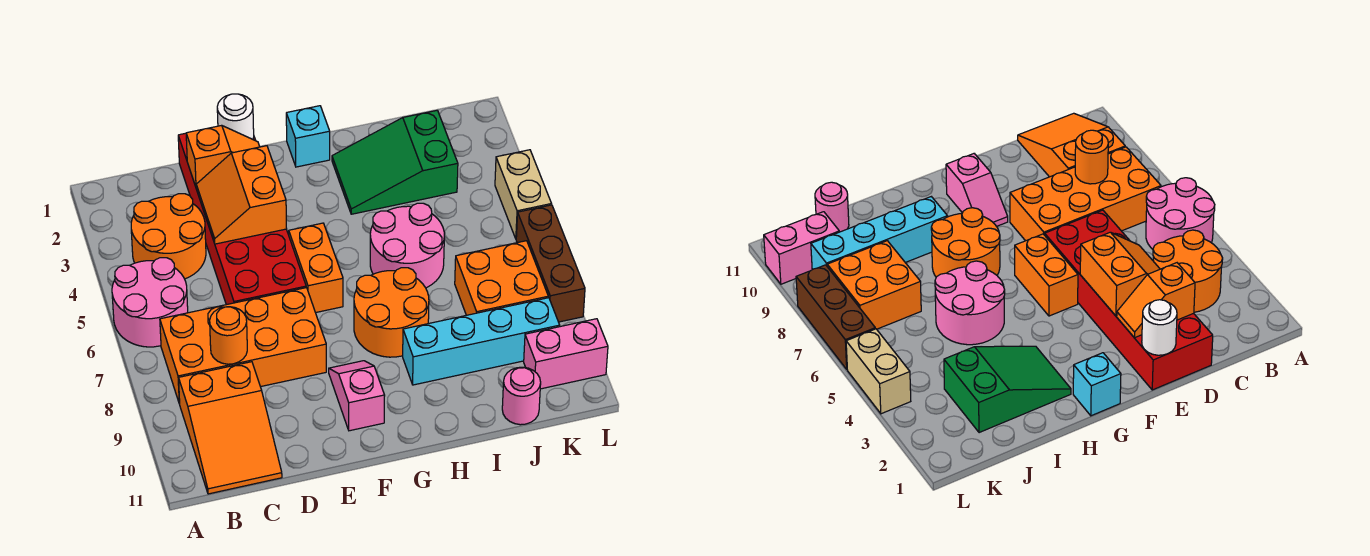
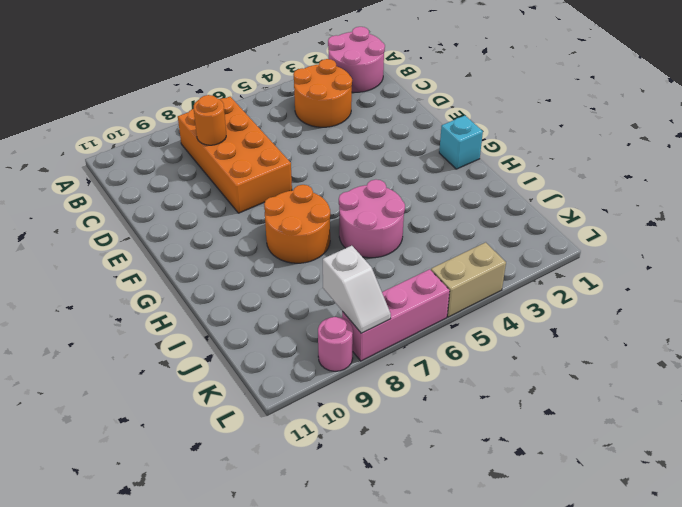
pink 2x2 round brick [328,27,385,92] -> pink 2x2 round brick moved to [112,258,188,347]
white 1x2 slope [323,246,391,333] -> none
pink 1x3 brick [342,269,450,361] -> brown 1x3 brick [516,205,585,322]
pink 1x1 round brick [318,317,353,371] -> pink 1x1 round brick moved to [502,367,541,425]
none -> orange 2x3 slope [179,362,282,494]
none -> red 2x6 brick [178,133,306,305]
none -> orange 1x2 brick [289,223,343,313]

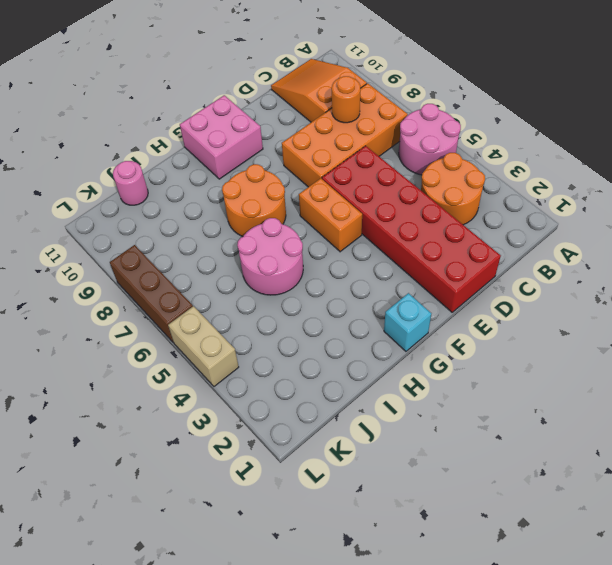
pink 2x2 brick [180,95,263,179] -> pink 1x2 slope [329,361,385,431]
none -> green 2x3 slope [332,110,458,214]
none -> cyan 1x4 brick [403,298,560,385]
none -> orange 2x2 brick [455,241,548,315]

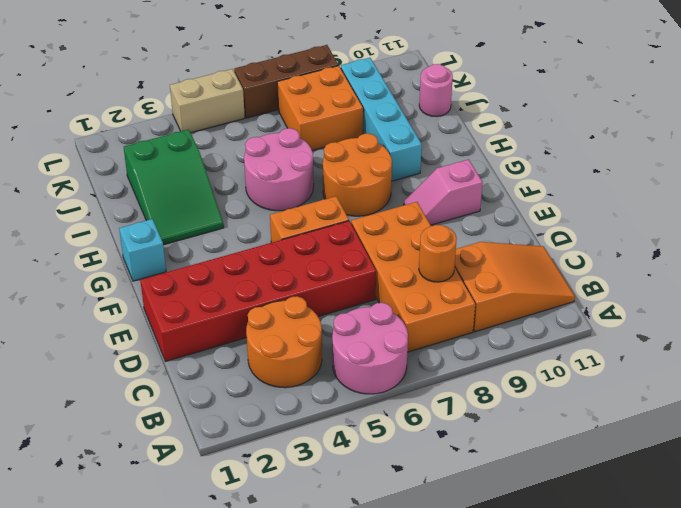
none -> pink 1x2 brick [524,319,608,389]
none -> orange 1x2 slope [186,125,260,187]
none -> orange 2x2 slope [196,146,287,244]

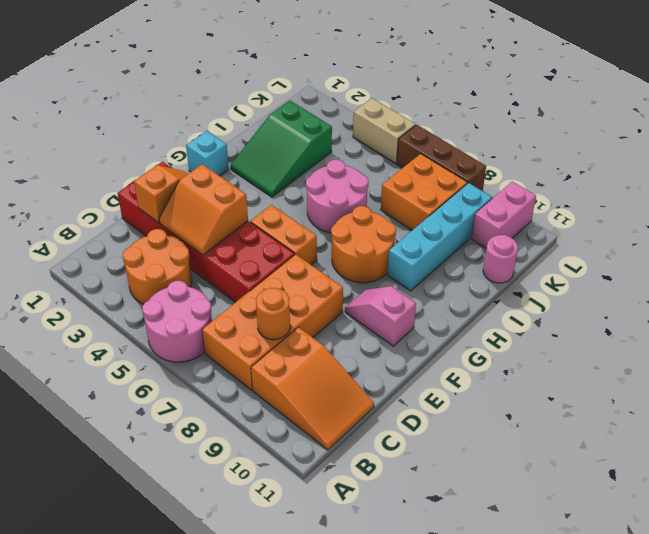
none -> white 1x1 round brick [217,94,254,139]

